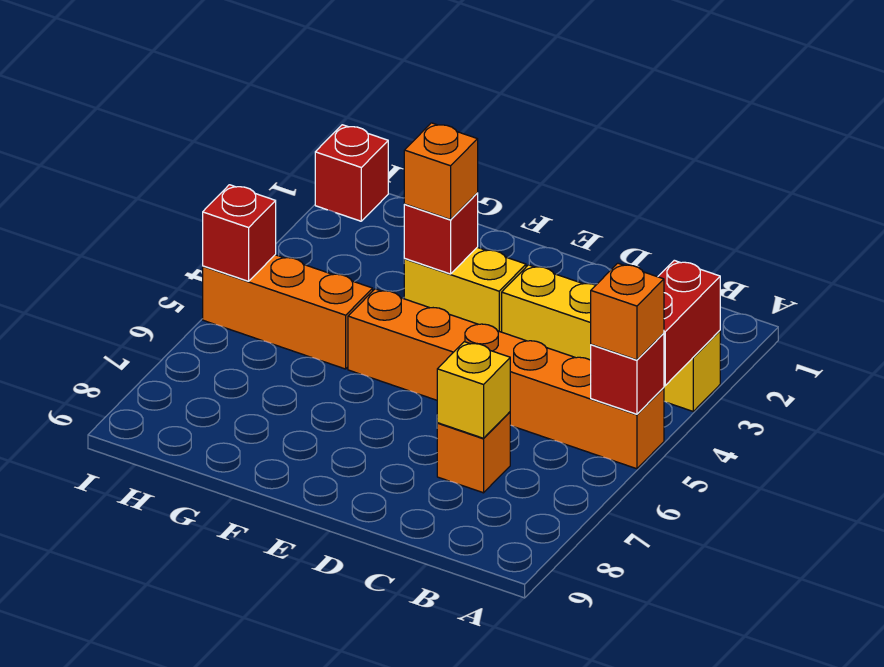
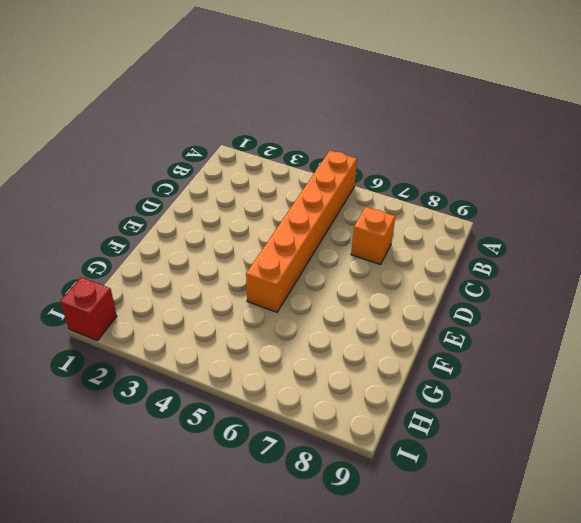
none -> yellow 1x4 brick [502,265,720,411]
none -> yellow 1x2 brick [404,247,526,332]
none -> orange 1x3 brick [203,255,373,369]

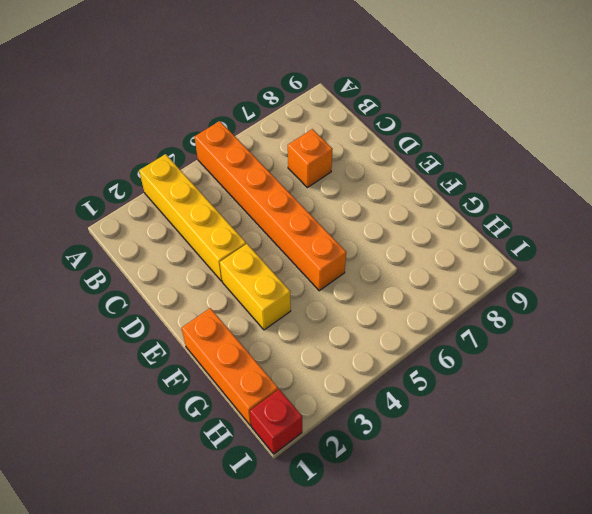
orange 1x3 brick [182,308,278,426] -> orange 1x3 brick moved to [203,255,373,369]
none -> red 1x2 brick [658,260,720,386]
none -> red 1x1 brick [591,333,664,414]
none -> yellow 1x1 brick [437,342,510,438]

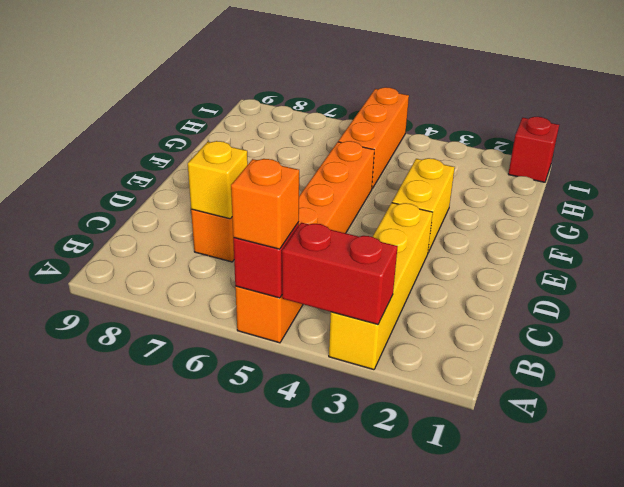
none -> red 1x1 brick [404,193,478,274]
none -> red 1x1 brick [203,185,276,281]
none -> orange 1x1 brick [404,123,478,220]

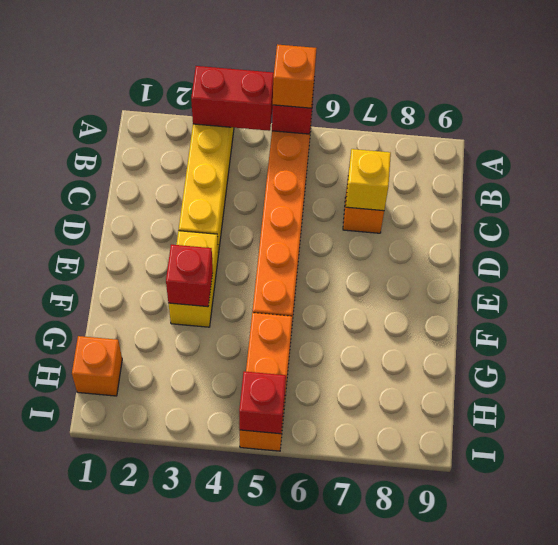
orange 1x1 brick [72,336,122,396] -> orange 1x1 brick moved to [404,123,478,220]
none -> red 1x1 brick [315,125,388,221]

